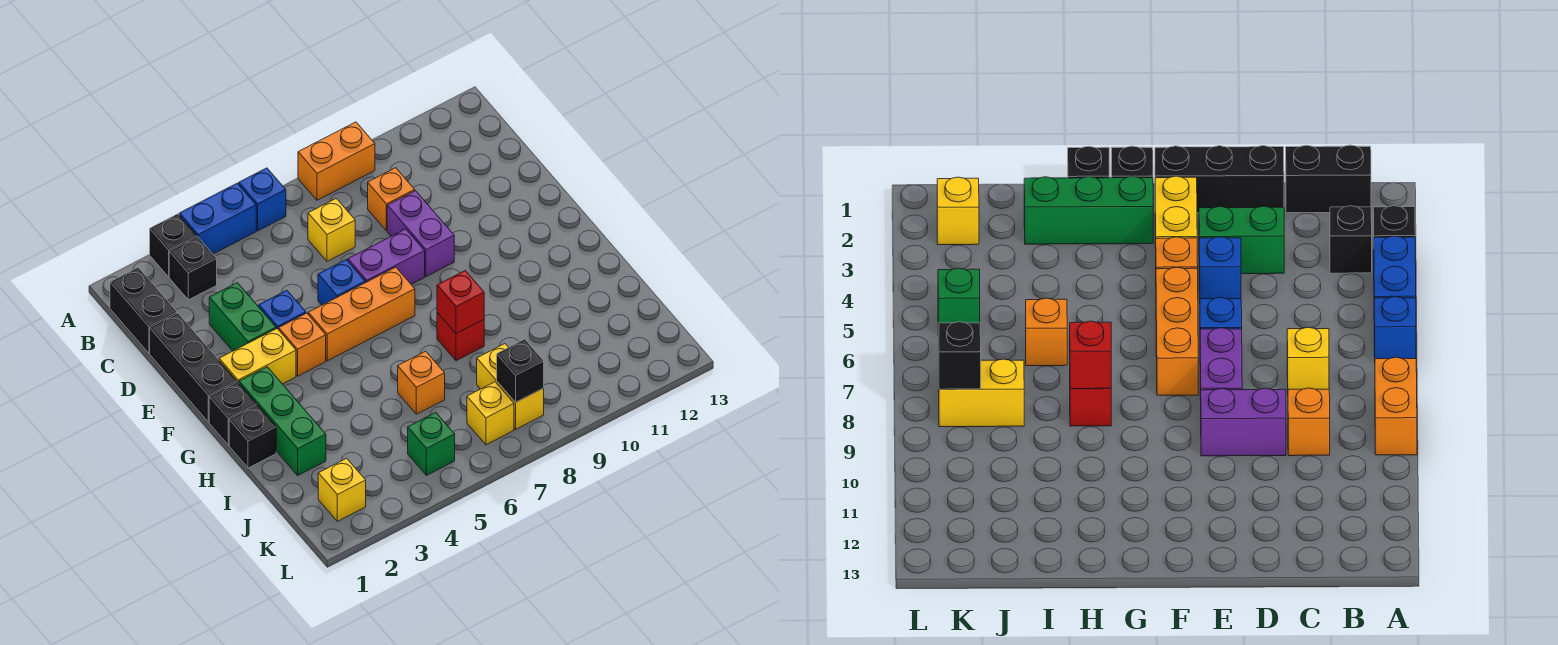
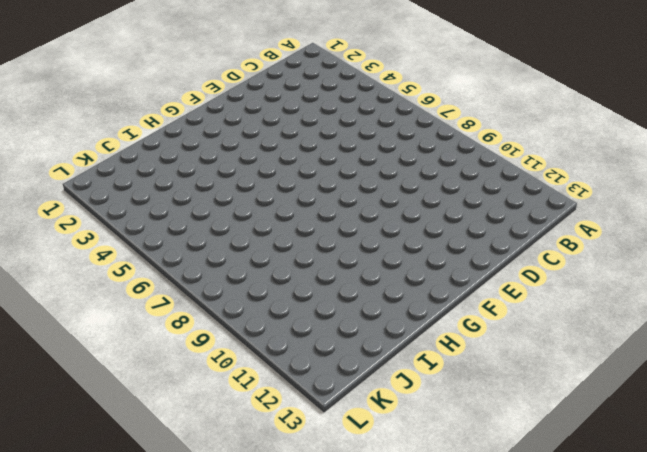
none -> black 1x1 brick [150,214,197,277]
none -> blue 1x2 brick [179,183,256,254]
none -> blue 1x1 brick [239,168,286,231]

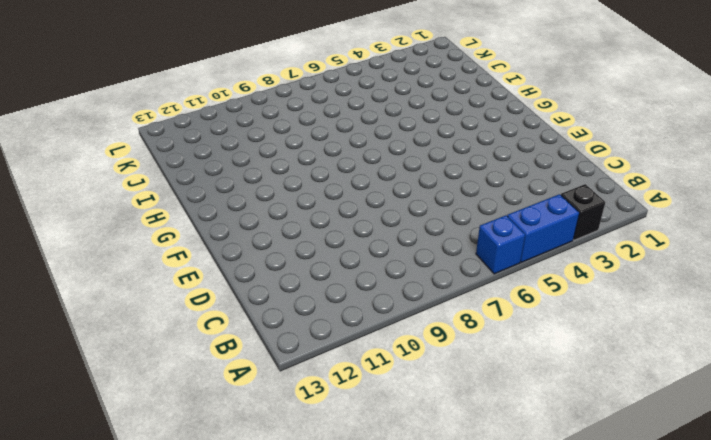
none -> orange 1x2 brick [298,122,375,200]
none -> black 1x2 brick [110,267,177,353]
none -> black 1x1 brick [169,237,217,300]

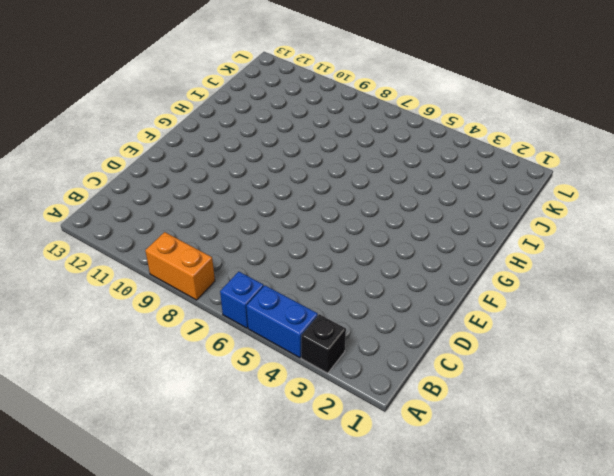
none -> black 1x2 brick [110,267,177,353]
none -> black 1x1 brick [169,237,217,300]
none -> yellow 1x1 brick [308,198,355,261]

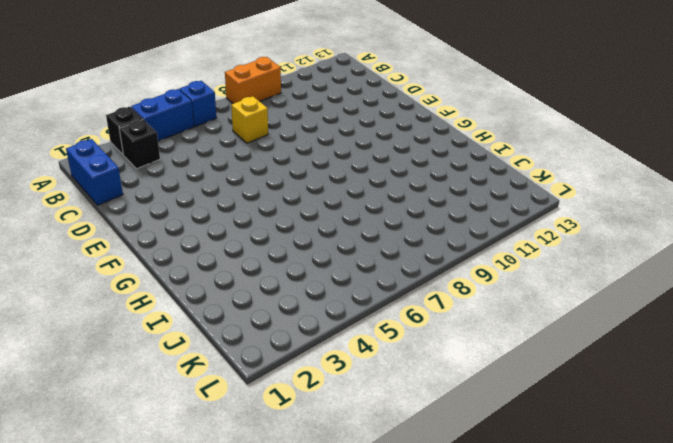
blue 1x2 brick [66,139,123,205] -> black 1x2 brick [110,267,177,353]
none -> orange 1x1 brick [368,168,415,231]
none -> black 1x3 brick [150,313,237,422]
none -> green 1x2 brick [209,283,276,351]

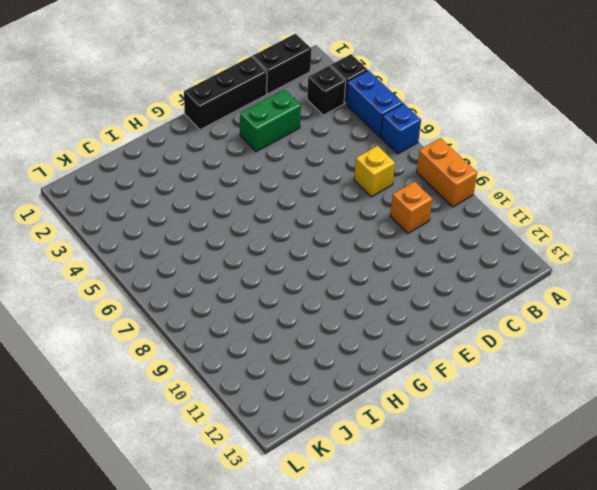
none -> purple 1x2 brick [387,191,454,277]
none -> blue 1x1 brick [259,290,306,330]
none -> blue 1x1 brick [318,260,365,305]

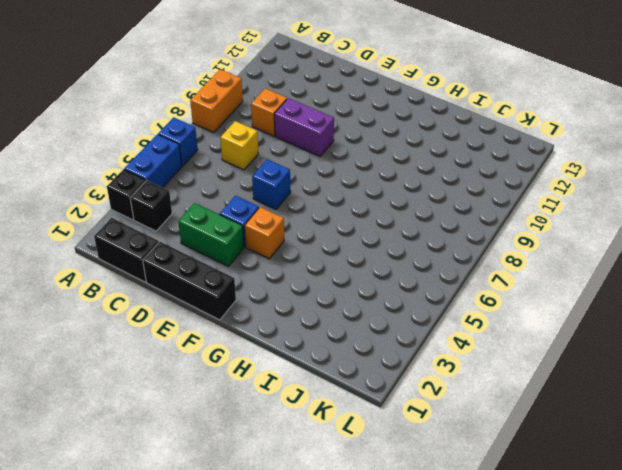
none -> purple 1x2 brick [348,229,425,284]
none -> yellow 1x2 brick [219,329,296,384]
none -> orange 1x3 brick [308,267,415,361]

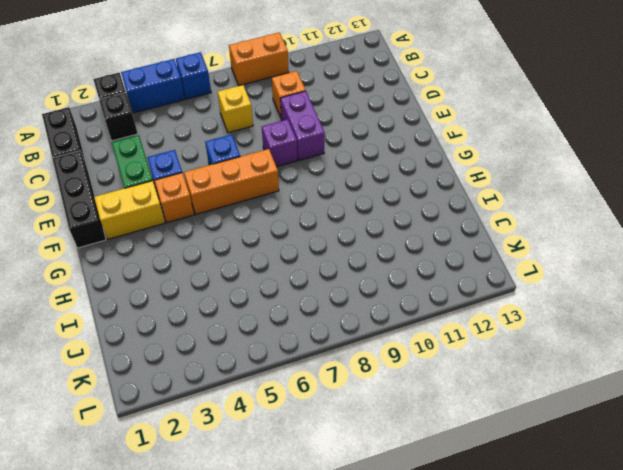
purple 1x1 brick [262,119,297,167] -> purple 1x2 brick [348,229,425,284]
none -> black 1x1 brick [209,382,257,445]
none -> green 1x3 brick [239,367,326,475]
none -> black 1x1 brick [229,405,276,468]

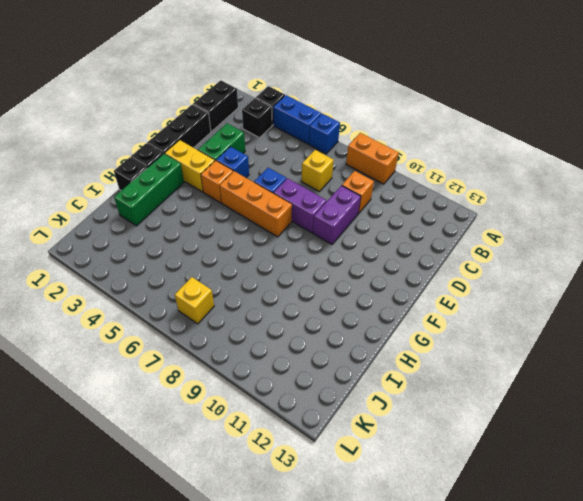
none -> red 1x1 brick [437,312,484,361]
none -> orange 1x1 brick [398,351,445,414]
none -> yellow 1x2 brick [477,344,544,429]

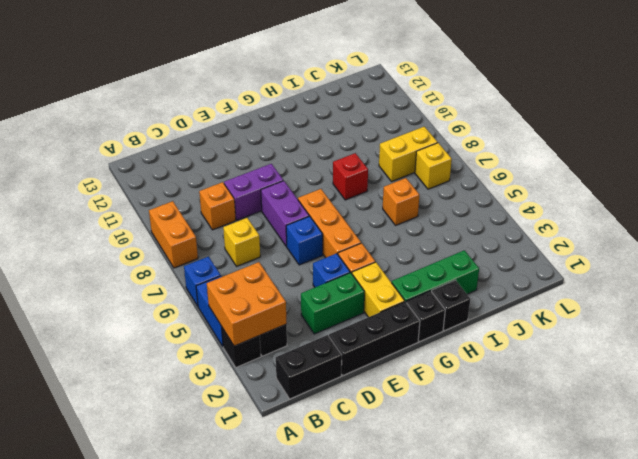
orange 2x2 brick [207,262,287,346] -> none
none -> yellow 1x1 brick [318,458,366,521]
none -> green 1x1 brick [408,412,455,475]
none -> red 1x1 brick [437,271,484,334]

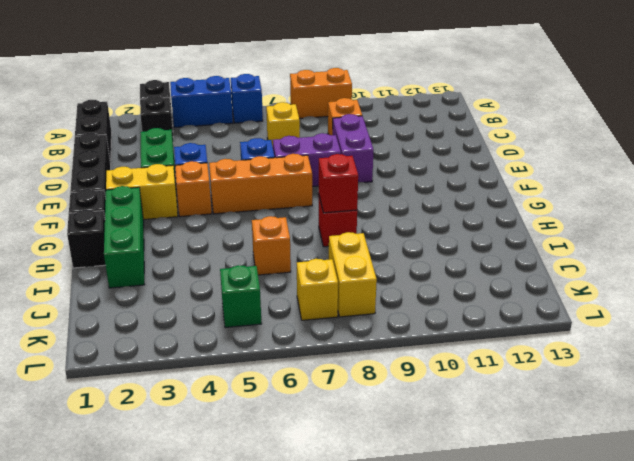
none -> yellow 1x1 brick [318,458,366,521]
none -> black 1x1 brick [497,339,544,402]

